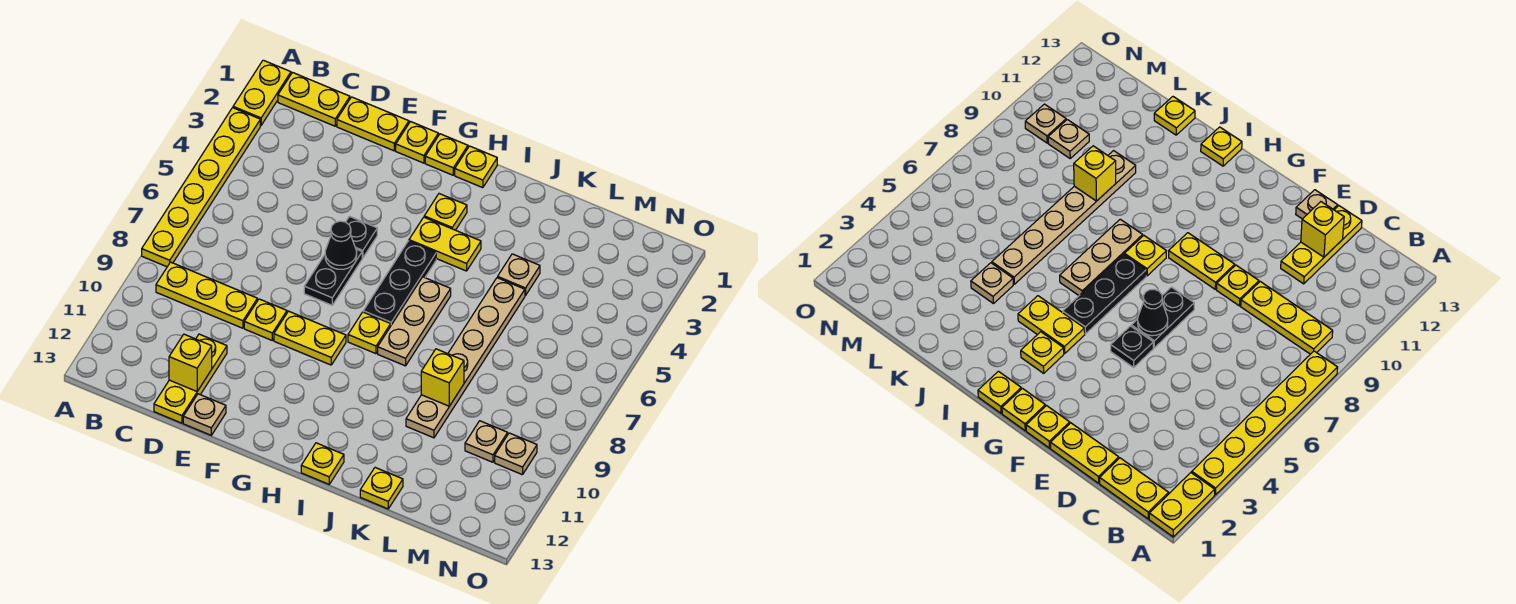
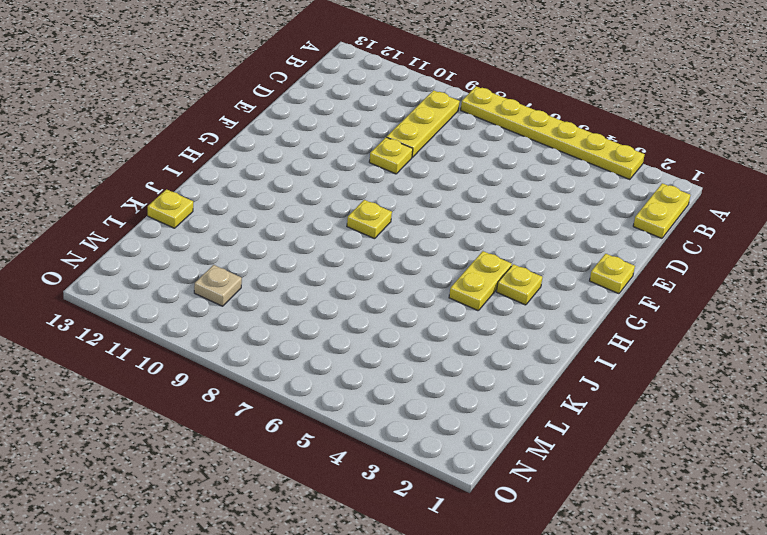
none -> yellow 1x2 plate [233,60,291,125]
none -> yellow 1x2 plate [337,97,409,151]
none -> yellow 1x3 plate [154,334,227,423]

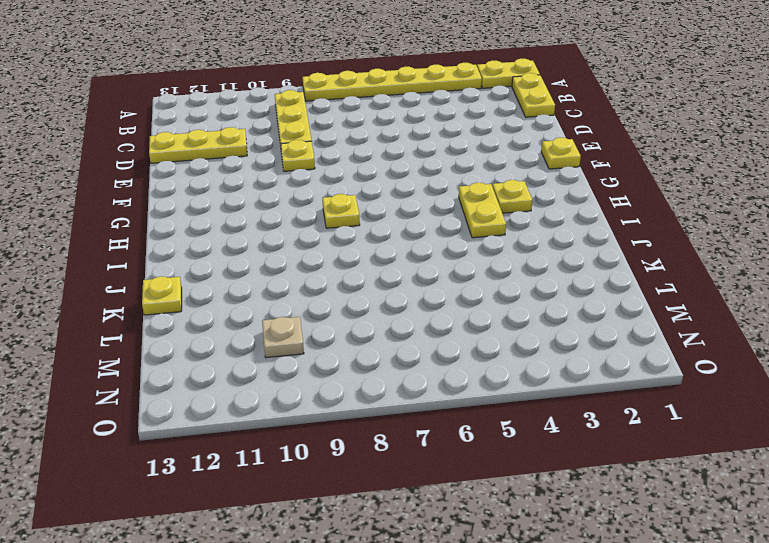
none -> yellow 1x2 plate [337,97,409,151]
none -> tan 1x1 plate [183,394,226,435]
none -> black 1x1 plate [346,216,377,258]

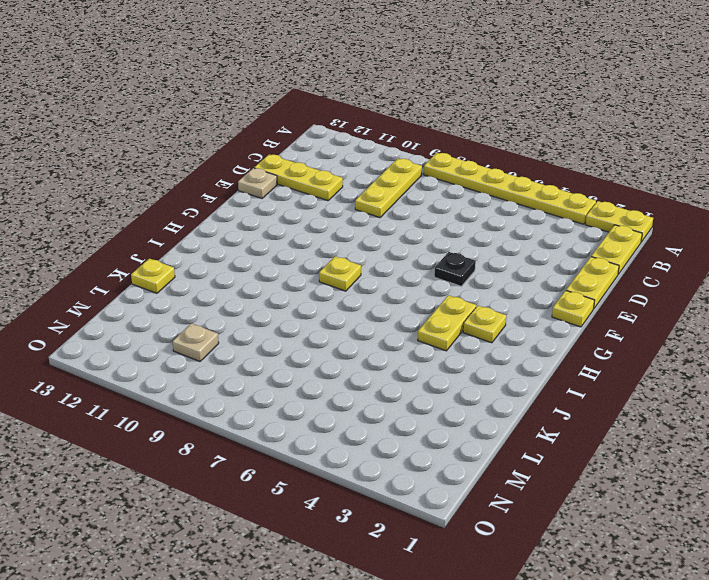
none -> yellow 1x1 plate [244,299,287,340]
none -> black 1x2 plate [304,249,362,305]
none -> yellow 1x2 plate [274,311,346,365]

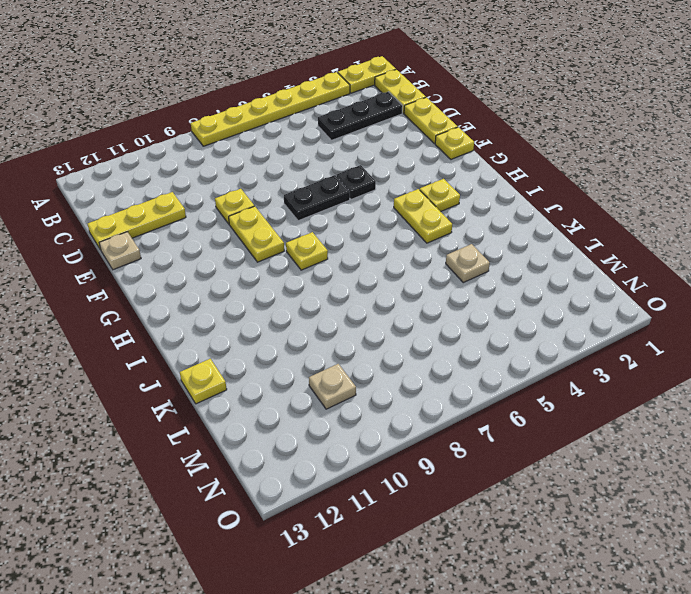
black 1x3 plate [318,92,403,140] -> black 1x3 plate moved to [363,241,436,325]
none -> yellow 1x3 plate [156,262,257,328]
none -> yellow 1x1 plate [425,134,468,175]
none -> yellow 1x1 plate [455,146,497,188]

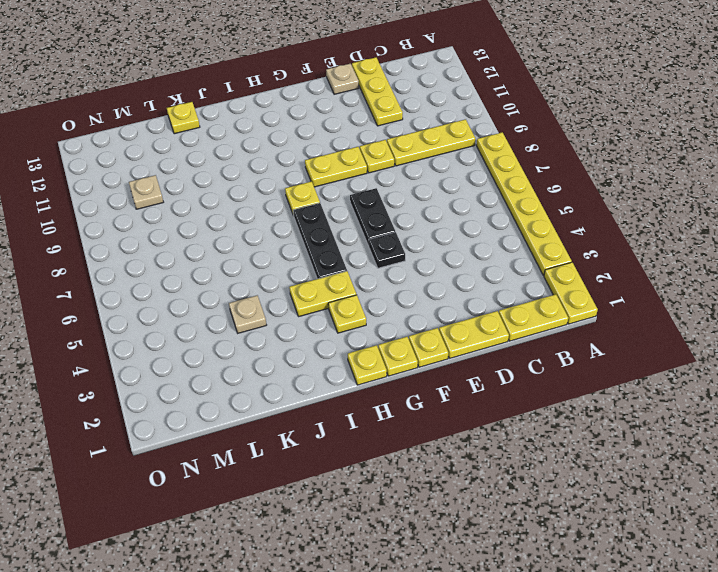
none -> tan 1x3 plate [378,277,451,366]
none -> yellow 1x1 plate [301,443,344,484]
none -> tan 1x6 plate [406,278,525,438]

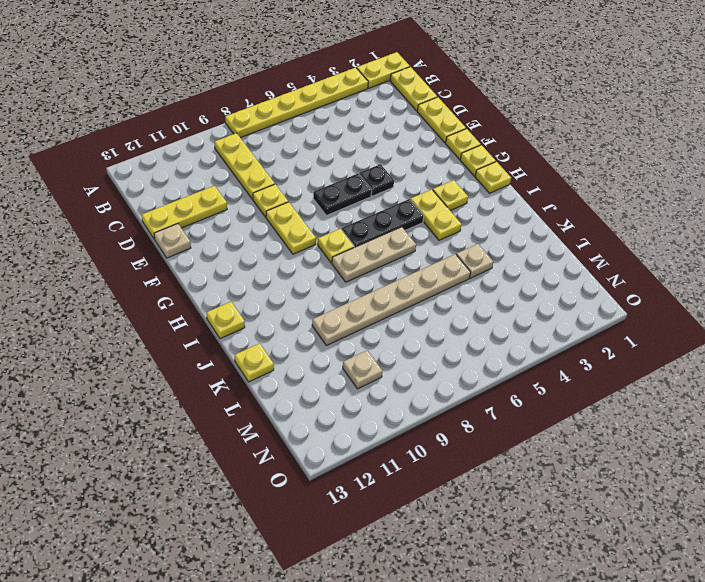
none -> tan 1x1 plate [495,433,537,475]
none -> yellow 1x1 brick [169,334,212,391]
none -> black 1x1 cone [325,221,357,269]

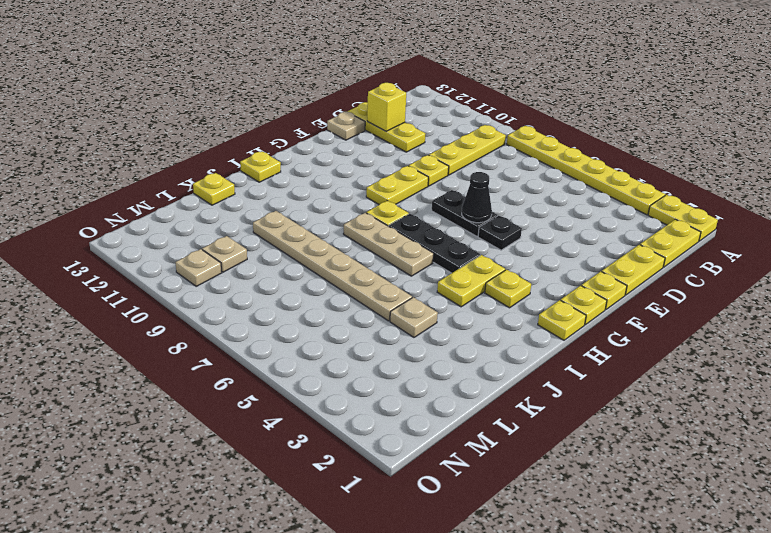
none -> yellow 1x1 brick [421,349,464,406]

